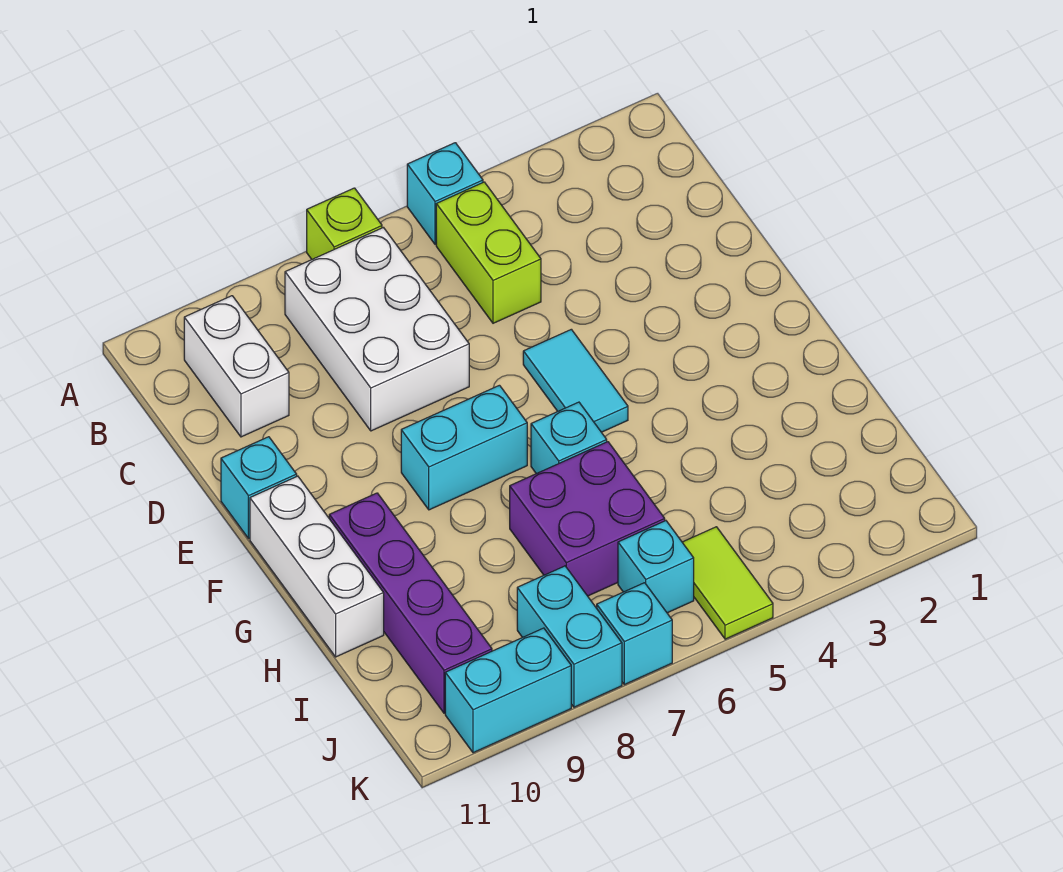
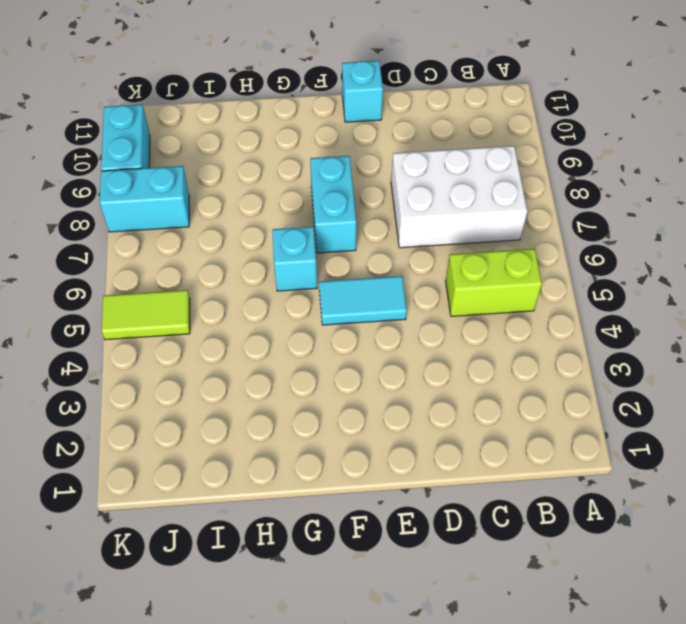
none -> cyan 1x1 brick [407,143,483,244]
none -> lime 1x1 brick [307,188,382,259]
none -> white 1x2 brick [184,296,289,437]

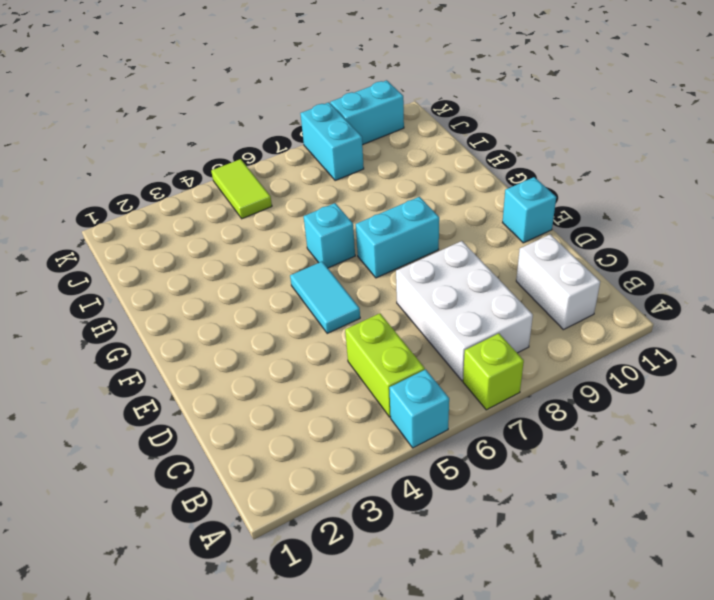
none -> white 1x3 brick [250,476,384,657]
none -> purple 1x4 brick [329,493,492,713]
none -> purple 2x2 brick [510,442,665,596]

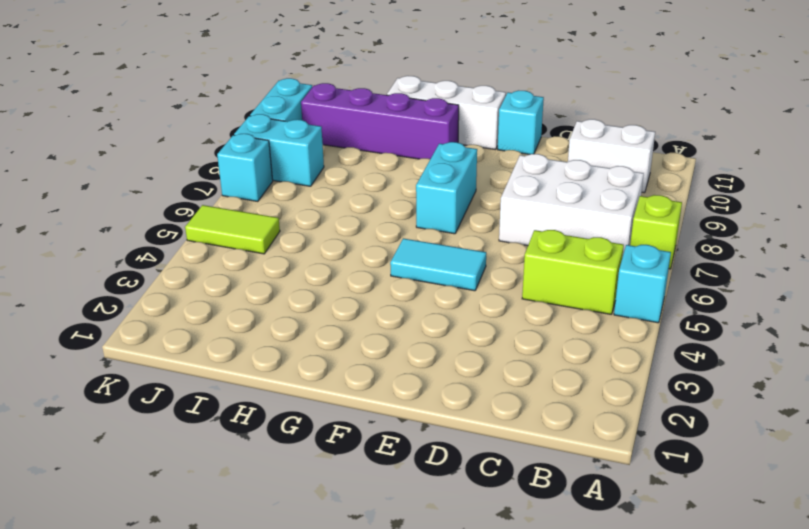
none -> cyan 1x1 brick [531,402,607,474]
none -> purple 2x2 brick [510,442,665,596]
none -> cyan 1x1 brick [618,521,694,613]

